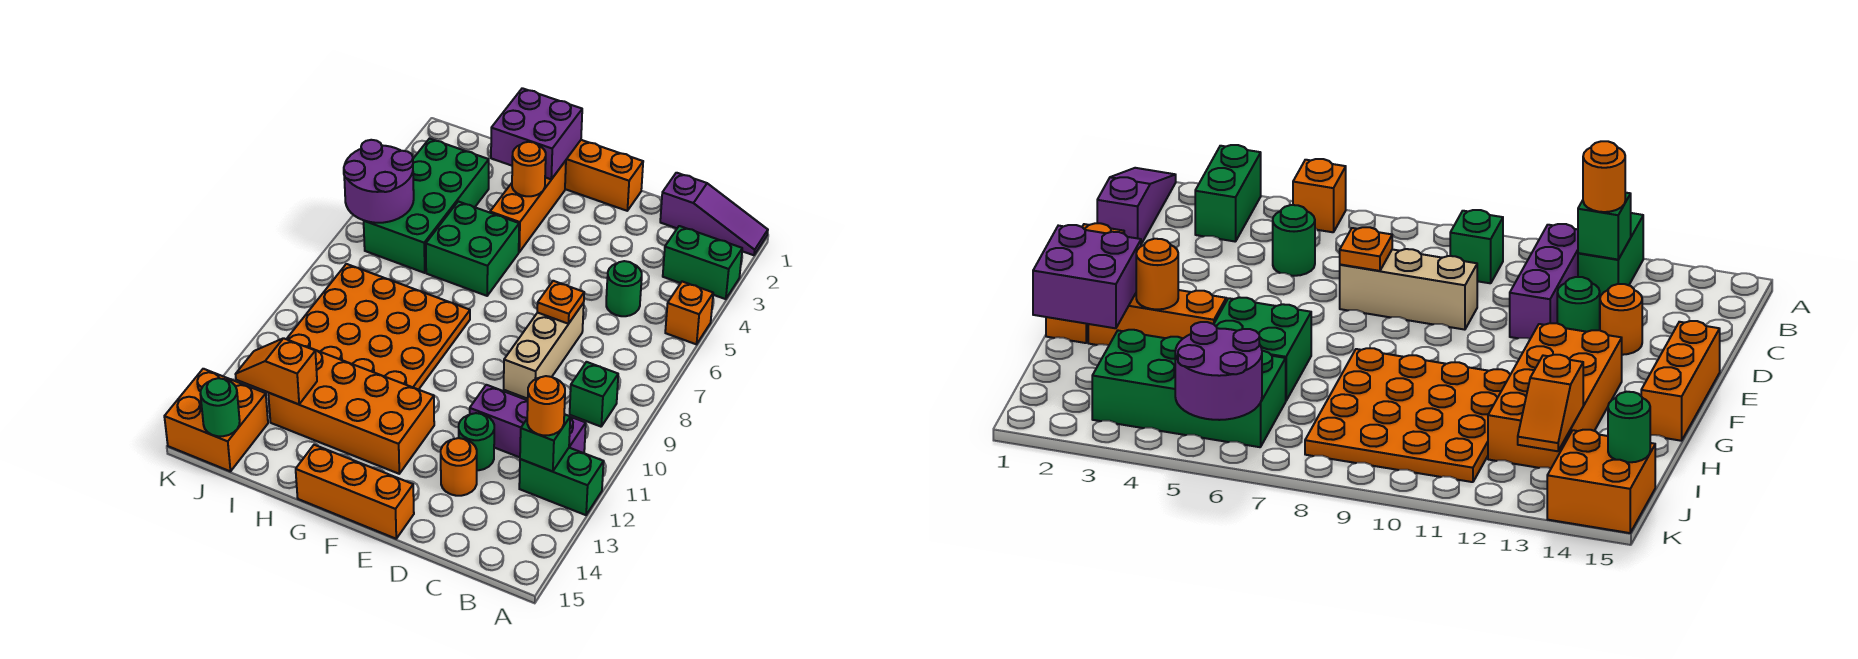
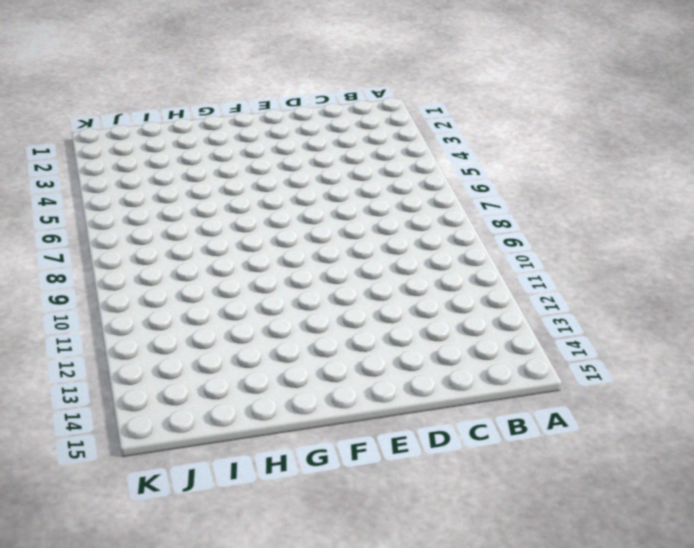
none -> purple 1x3 slope [660,173,768,255]
none -> green 1x2 brick [663,226,742,299]
none -> orange 1x1 brick [665,282,713,344]

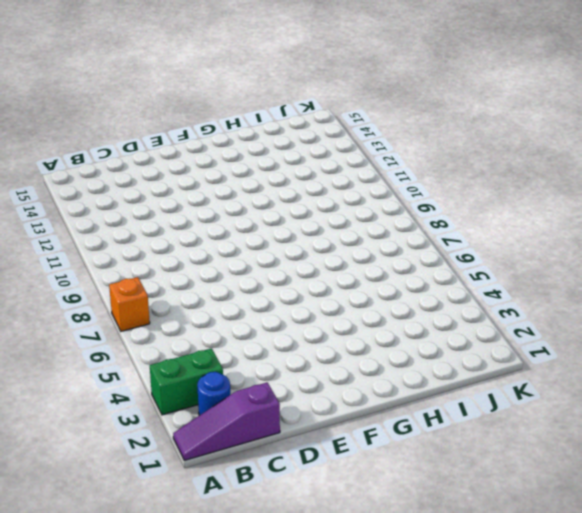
orange 1x1 brick [109,277,150,331] -> orange 1x1 brick moved to [665,282,713,344]
blue 1x1 round brick [197,372,230,416] -> none
none -> green 1x2 brick [519,448,604,515]
none -> green 1x1 brick [570,362,618,427]
none -> purple 1x3 brick [470,385,586,457]

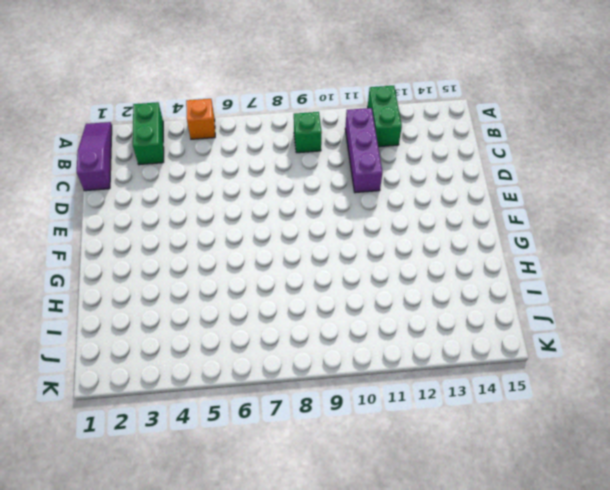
none -> green 1x1 round brick [606,261,642,316]
none -> tan 1x3 brick [504,303,584,399]
none -> green 1x1 round brick [459,413,494,470]

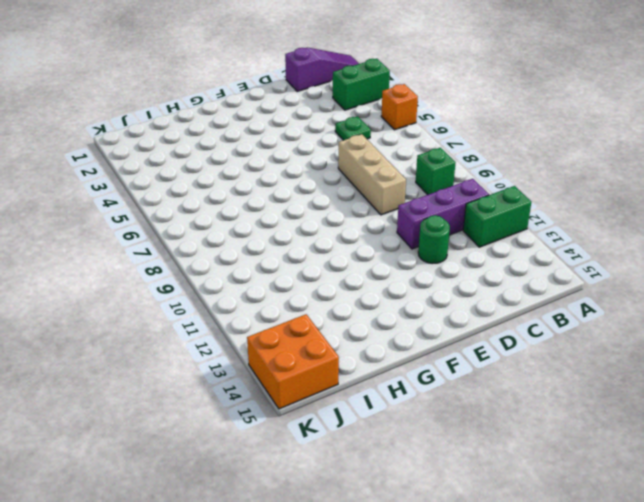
green 1x1 plate [335,116,371,140] -> green 1x1 round brick [606,261,642,316]
none -> orange 1x1 round brick [441,438,477,496]
none -> orange 1x3 brick [565,140,643,211]
none -> orange 1x3 brick [296,445,414,539]

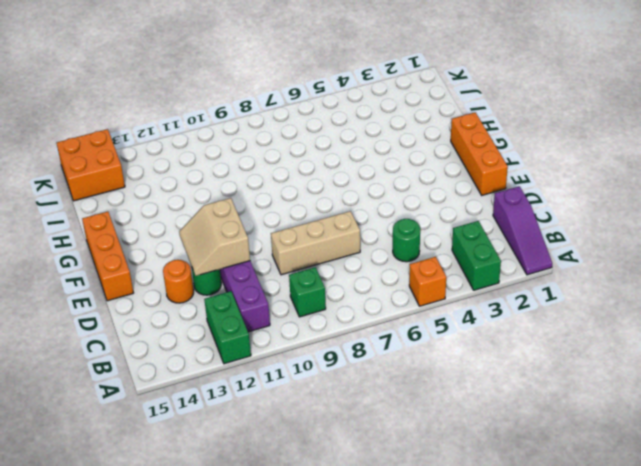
tan 2x2 slope [179,198,250,276] -> none
none -> orange 2x4 brick [268,346,434,474]
none -> orange 1x3 brick [490,161,566,252]
none -> green 2x2 brick [426,201,519,296]

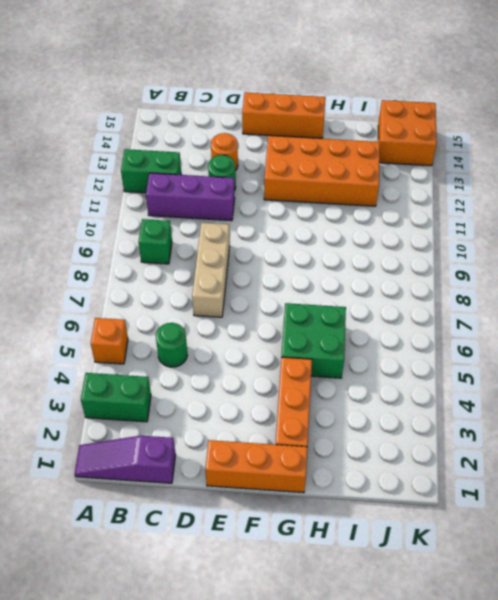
none -> orange 4x4 plate [287,264,470,390]
none -> green 2x4 brick [364,139,489,273]
none -> green 1x1 brick [520,414,570,472]

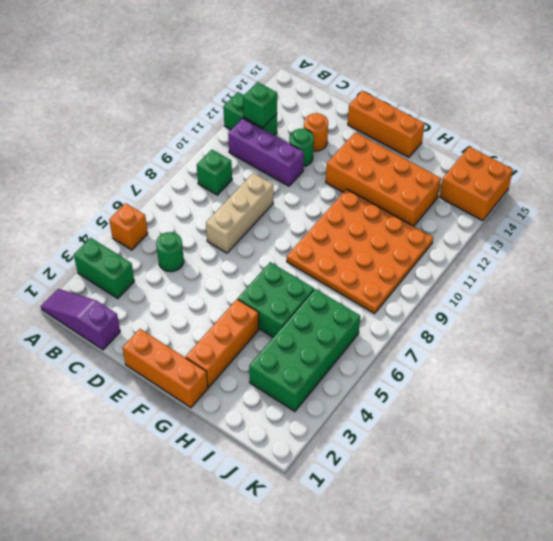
none -> orange 1x1 plate [537,281,584,324]
none -> purple 2x2 brick [491,88,582,179]
none -> orange 1x1 round brick [512,142,546,196]

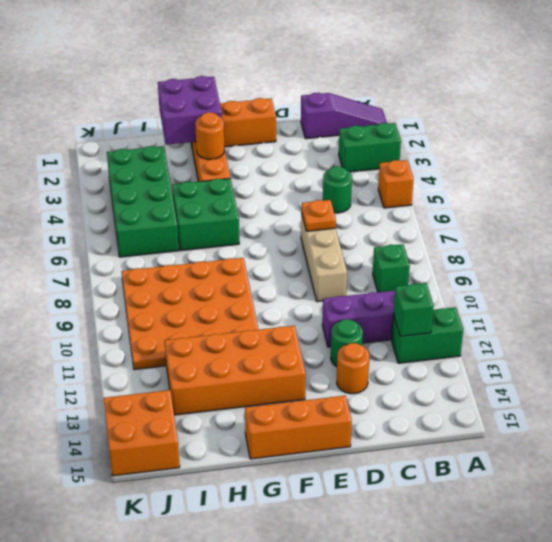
none -> orange 1x2 slope [236,338,317,404]
none -> purple 2x2 round brick [344,140,414,223]
none -> green 1x1 round brick [200,378,240,436]

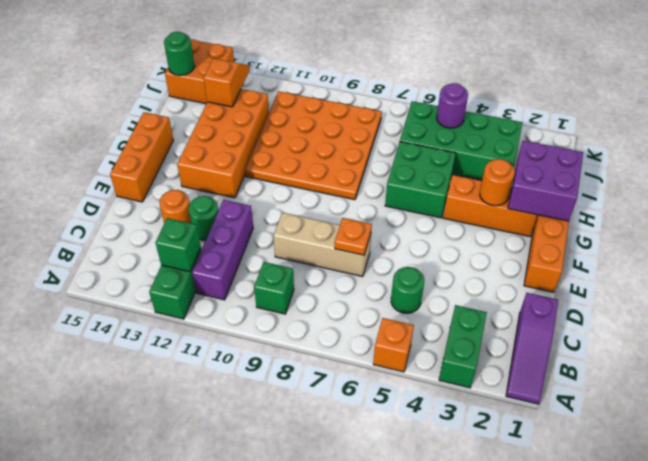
purple 1x1 round brick [437,83,468,128] -> purple 2x2 round brick [344,140,414,223]
none -> orange 1x1 round brick [527,376,565,435]

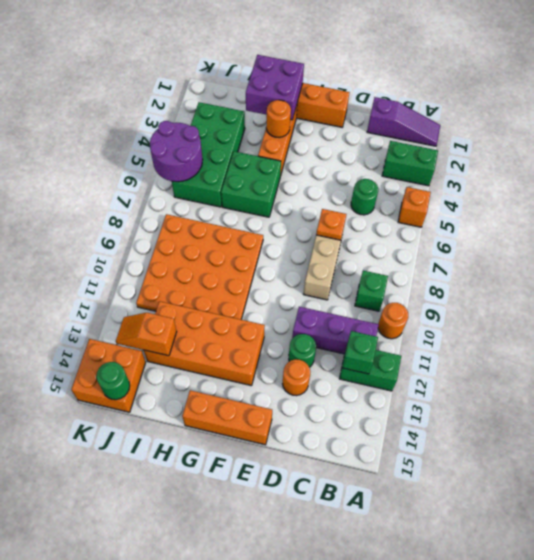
orange 1x1 round brick [378,303,408,339] -> orange 1x1 round brick moved to [527,376,565,435]

